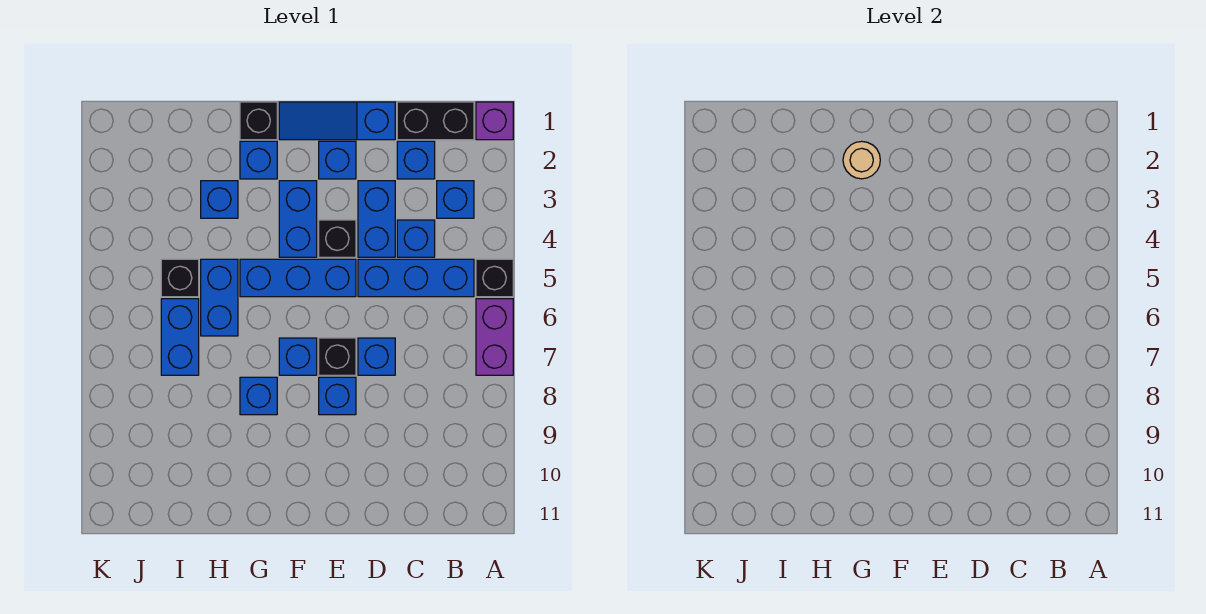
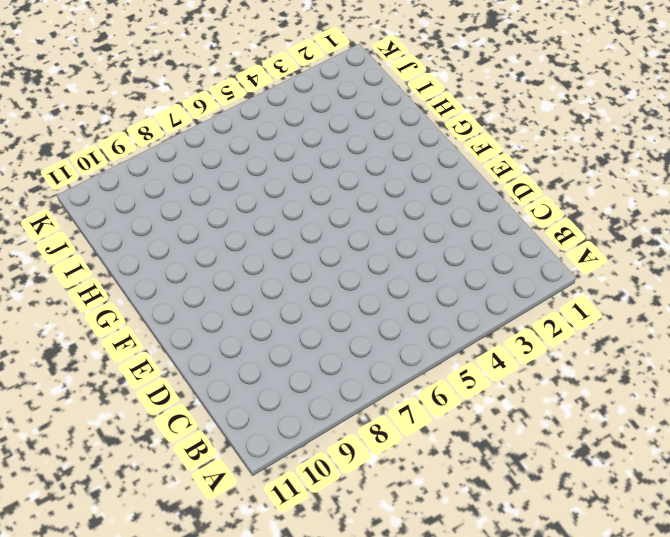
none -> purple 1x1 brick [476,102,513,140]
none -> black 1x1 brick [476,259,513,297]
none -> purple 1x2 brick [476,299,513,375]

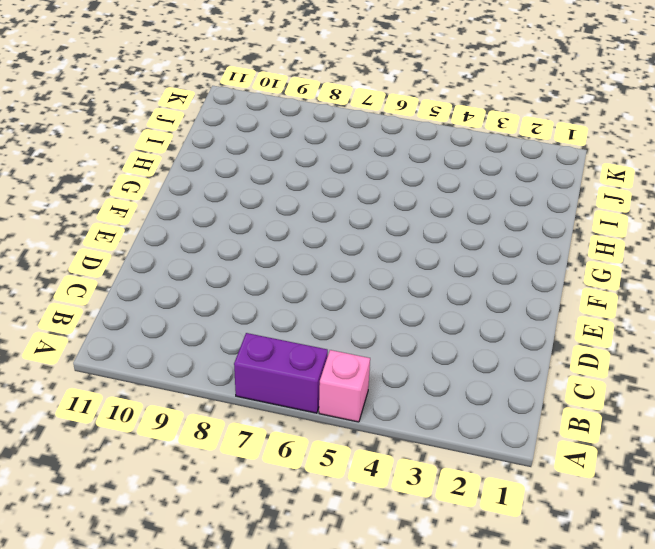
pink 1x1 brick [319,350,370,422] -> black 1x1 brick [476,259,513,297]
none -> purple 1x1 brick [476,102,513,140]
none -> black 1x2 brick [397,102,474,140]
none -> blue 1x1 brick [437,181,474,218]

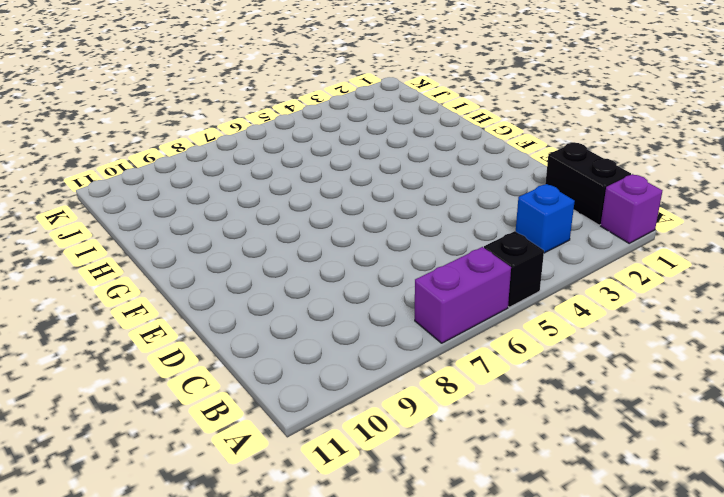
none -> blue 1x3 brick [358,259,474,297]
none -> blue 1x1 brick [397,141,435,179]
none -> blue 1x1 brick [397,220,435,257]

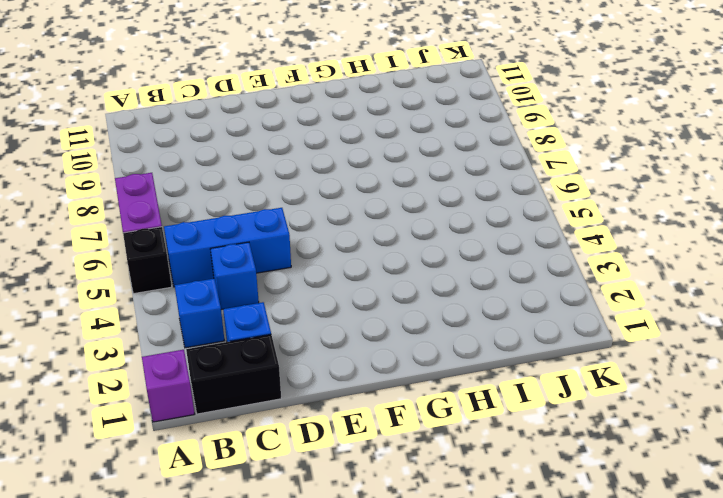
none -> blue 1x3 slope [279,102,395,140]
none -> blue 1x2 brick [358,181,395,257]
none -> blue 1x1 brick [358,338,395,375]

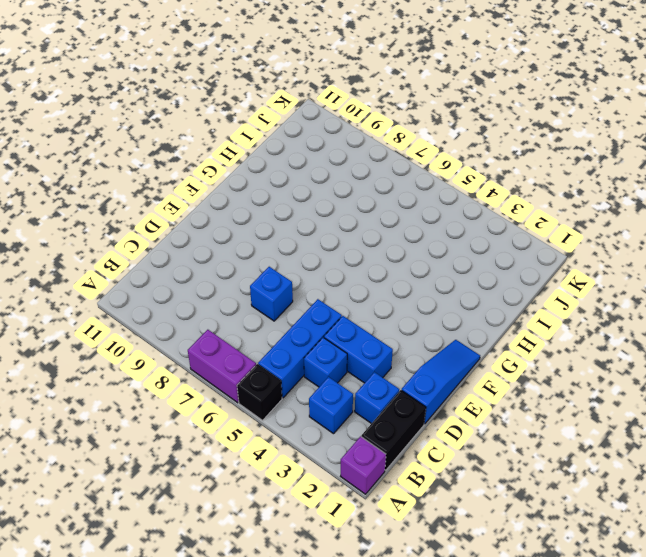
none -> blue 1x1 brick [319,141,356,179]
none -> black 1x1 brick [319,220,356,257]
none -> blue 1x3 brick [240,259,356,297]

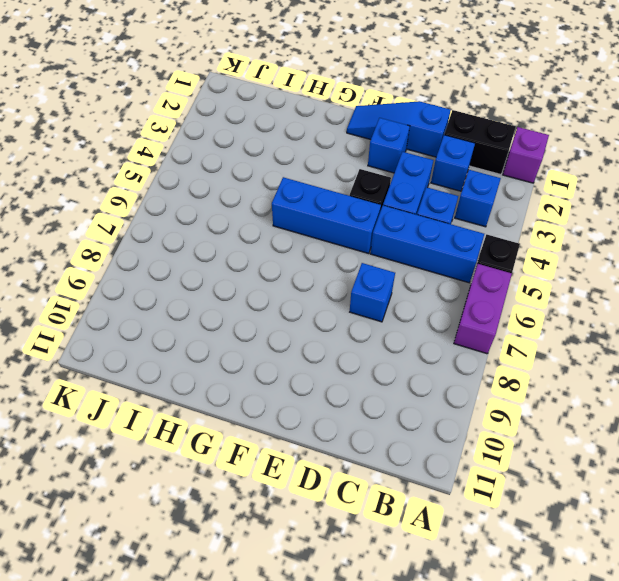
none -> black 1x1 brick [319,338,356,375]
none -> blue 1x1 brick [319,377,356,415]
none -> blue 1x2 brick [279,181,317,257]

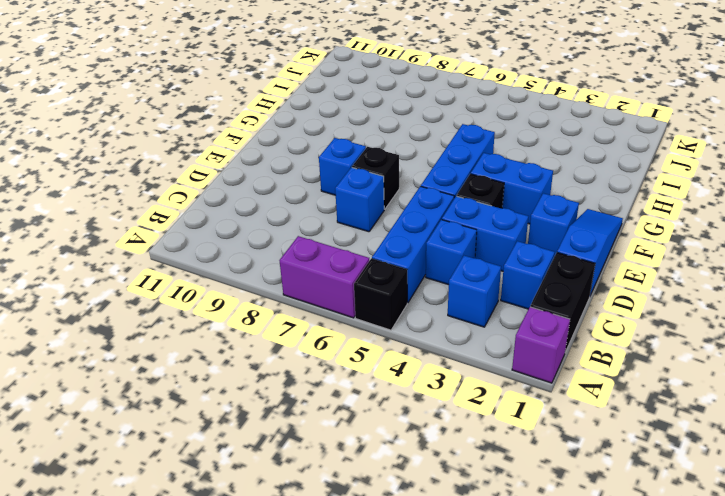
none -> blue 1x1 brick [279,338,317,375]
none -> black 1x1 brick [240,102,277,140]
none -> blue 1x1 brick [240,141,277,179]

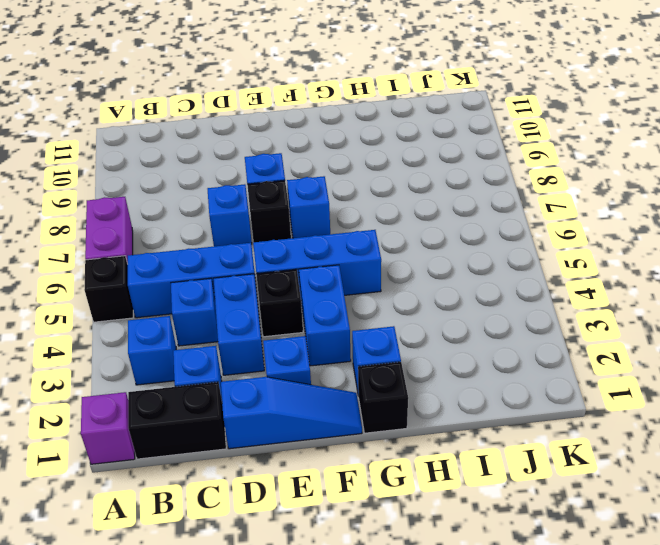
none -> blue 1x1 brick [240,377,277,415]
none -> blue 1x1 brick [201,181,238,218]
none -> blue 1x2 brick [201,259,238,336]

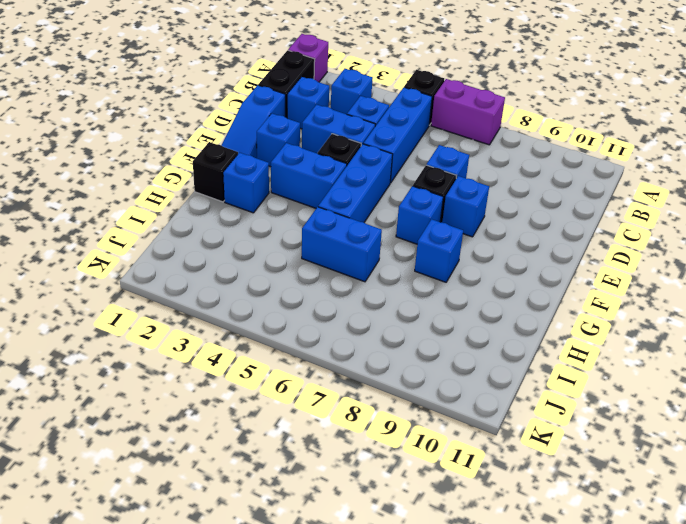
none -> blue 1x1 brick [201,181,238,218]
none -> black 1x1 brick [161,259,199,297]
none -> blue 1x2 brick [161,299,199,375]

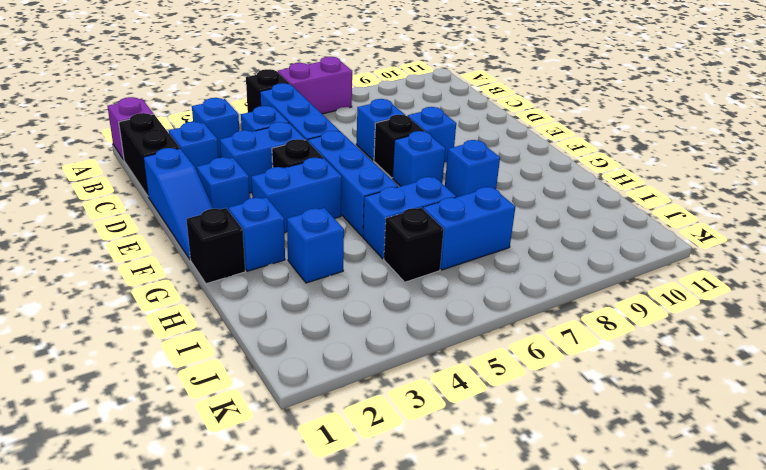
none -> tan 1x1 round brick [843,141,880,179]

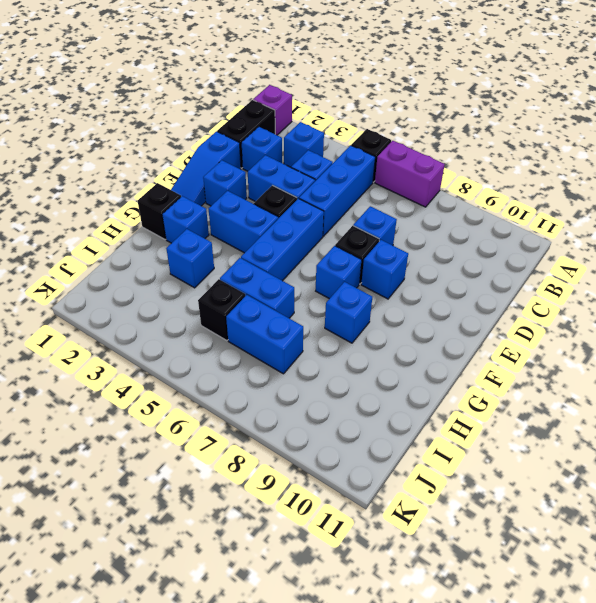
none -> tan 1x1 round brick [843,141,880,179]

